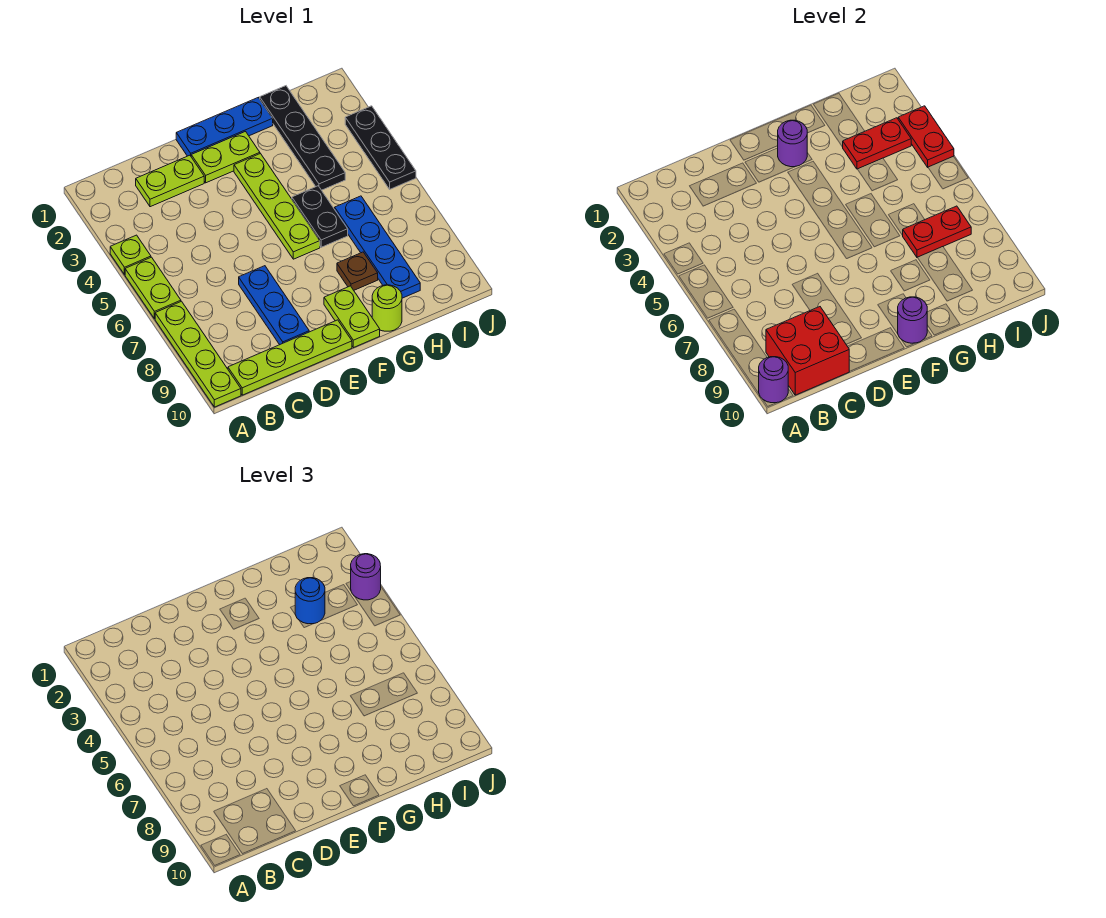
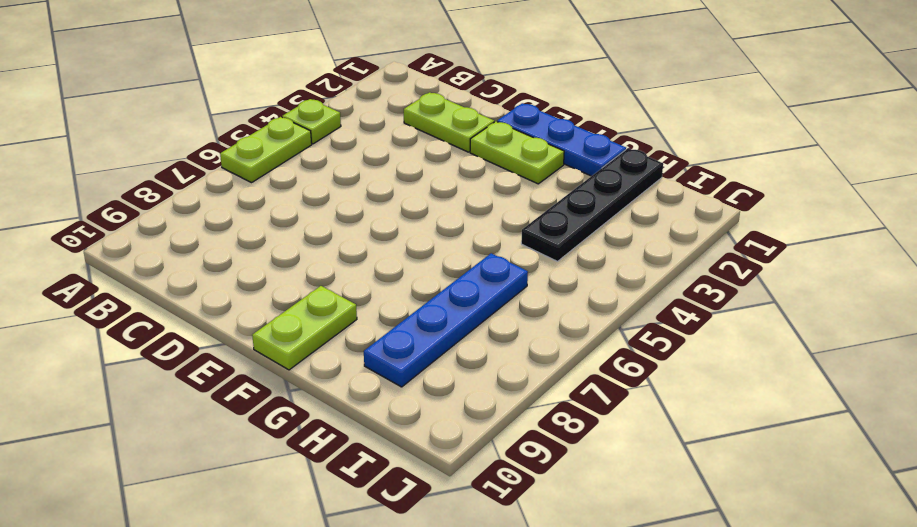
none -> lime 1x4 plate [155,301,241,407]
none -> lime 1x4 plate [228,320,352,395]
none -> blue 1x3 plate [239,266,309,345]

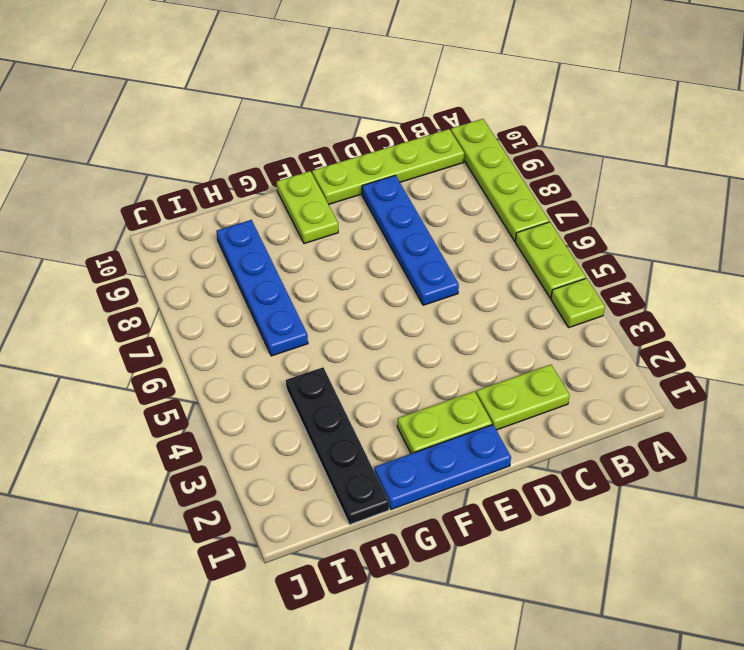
blue 1x4 plate [362,175,459,305] -> blue 1x3 plate [239,266,309,345]
none -> lime 1x4 plate [234,154,320,259]
none -> black 1x2 plate [292,186,348,247]
none -> brown 1x1 plate [337,252,378,290]

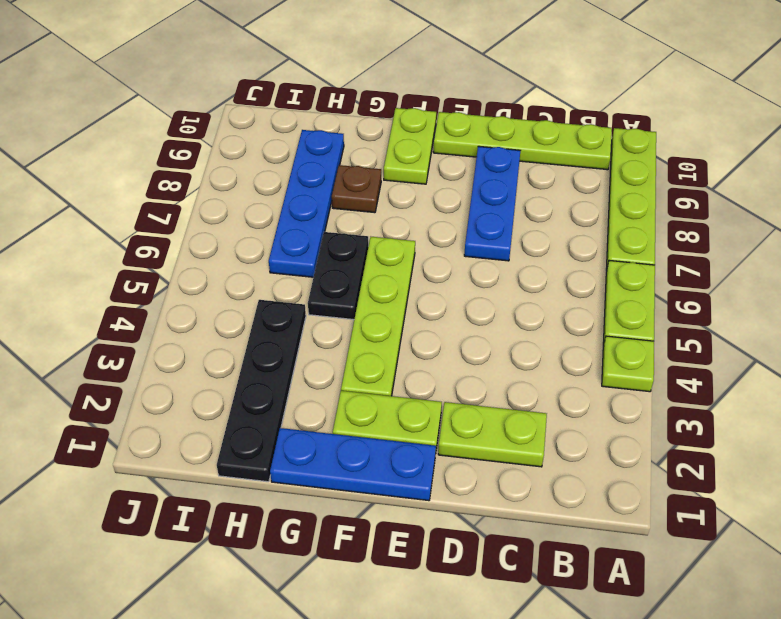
none -> lime 1x1 round brick [372,285,402,331]
none -> black 1x3 plate [345,106,416,189]
none -> purple 1x1 round brick [759,357,788,403]

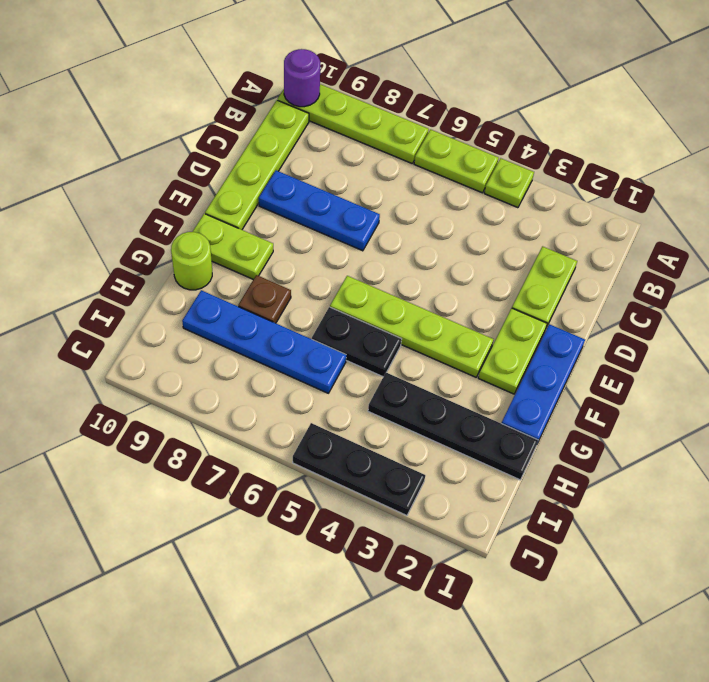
none -> red 2x2 brick [766,307,850,395]
none -> purple 1x1 round brick [778,120,807,167]
none -> purple 1x1 round brick [898,297,927,343]

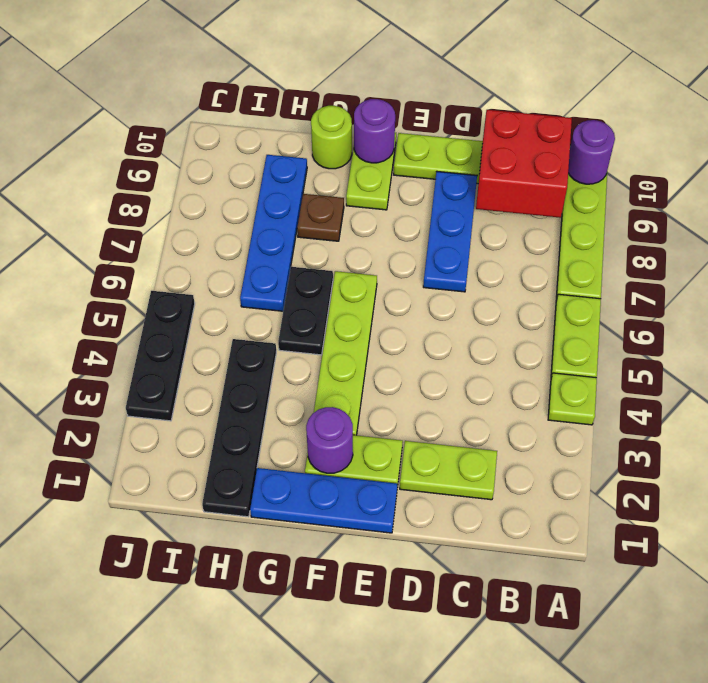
none -> red 1x2 plate [843,118,911,169]
none -> red 1x2 plate [903,206,971,257]
none -> red 1x2 plate [898,106,954,167]

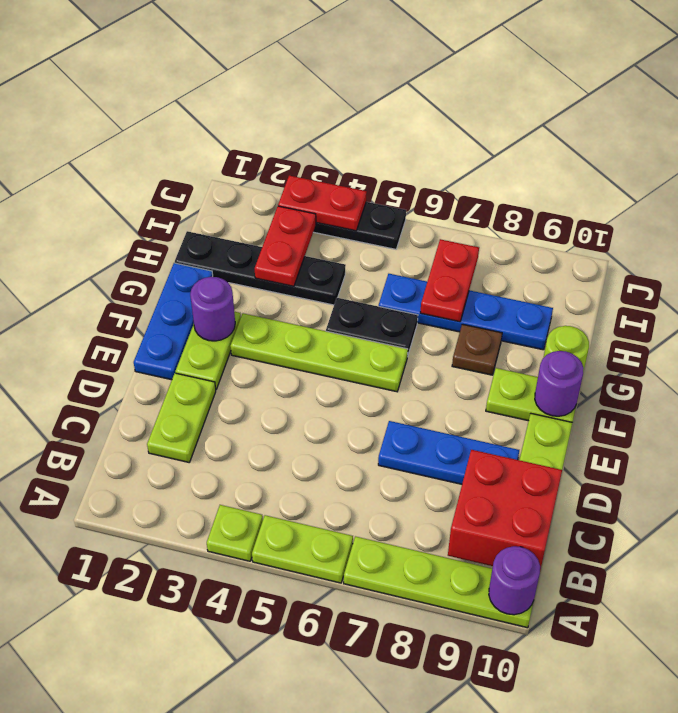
none -> blue 1x1 round brick [295,578,325,624]
none -> purple 1x1 round brick [351,554,381,600]

